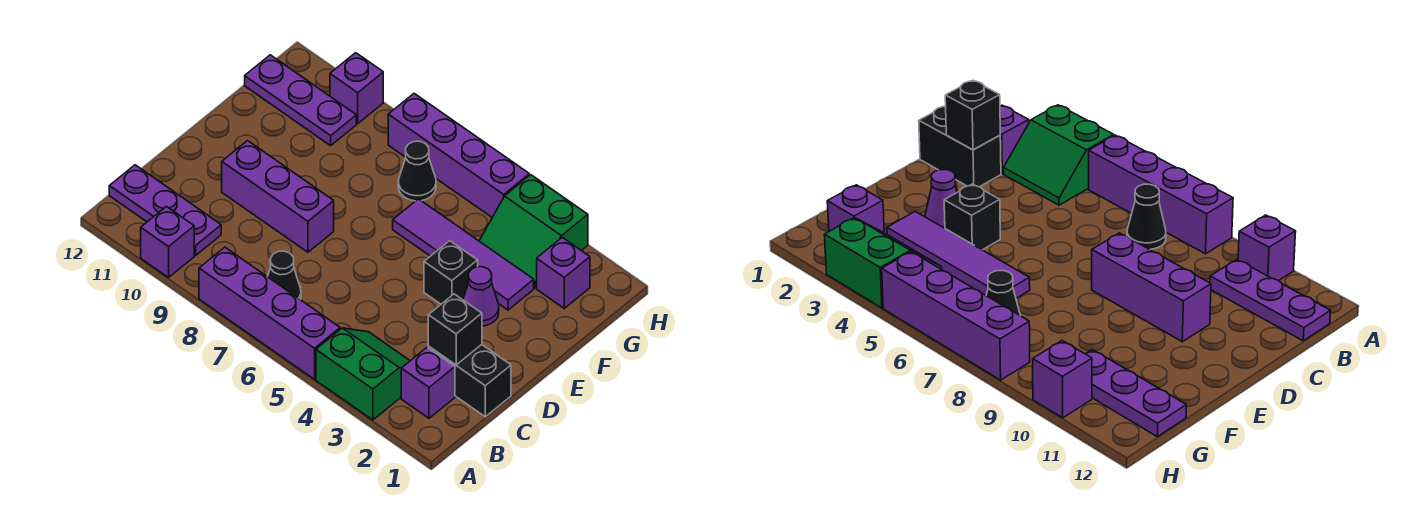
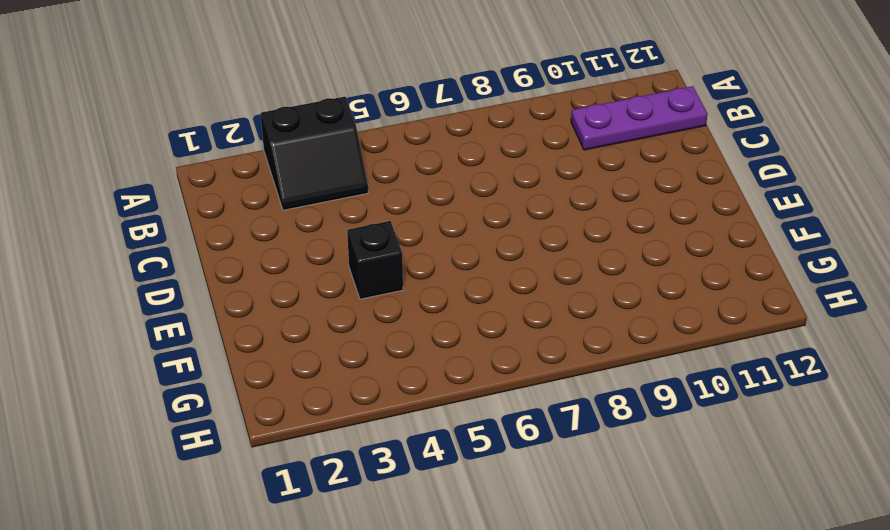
black 2x2 slope [261,97,368,210] -> green 2x2 slope [316,328,410,420]
none -> purple 1x4 brick [199,247,340,379]
none -> purple 1x1 brick [141,207,194,278]
none -> purple 1x1 brick [401,347,455,418]

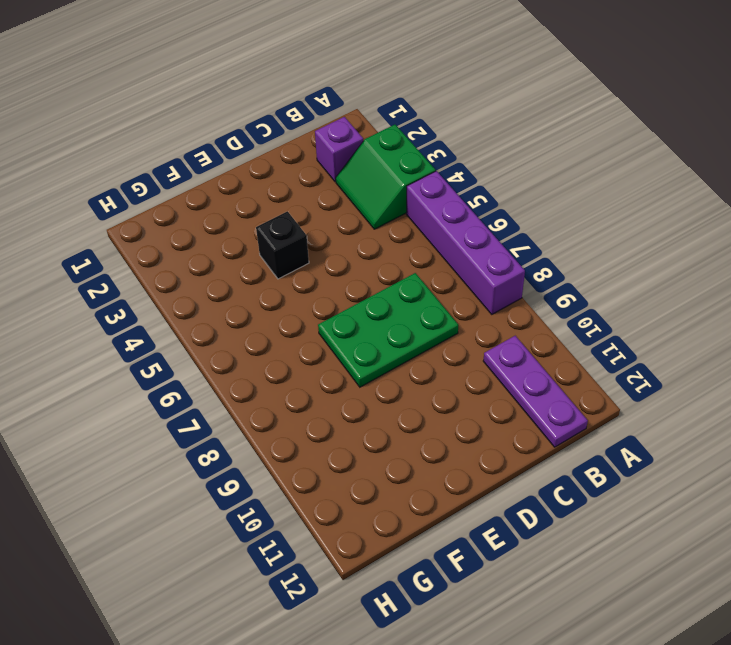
green 2x3 plate [318,273,458,387] -> purple 1x3 brick [222,141,334,252]
none -> purple 1x1 brick [141,207,194,278]
none -> black 1x1 cone [268,251,301,300]
none -> black 1x2 brick [428,345,511,417]

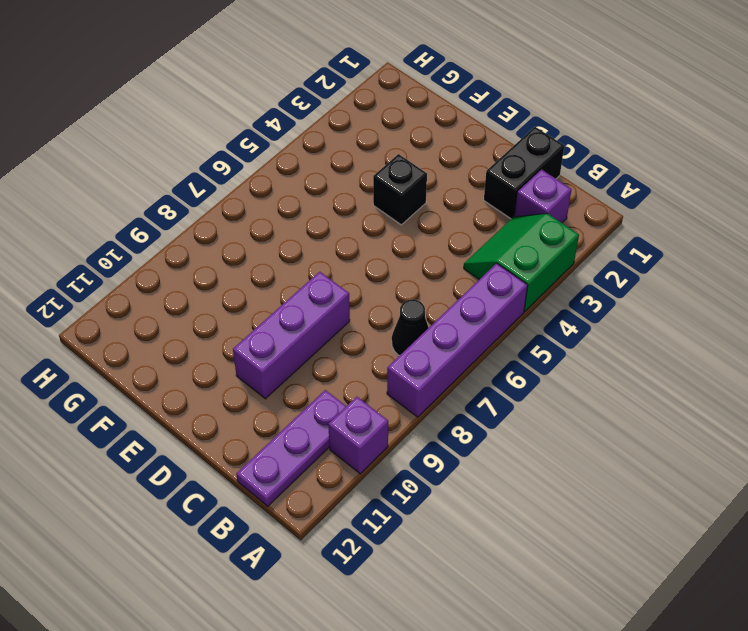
none -> purple 1x1 cone [463,267,499,326]
none -> purple 1x4 tile [393,199,534,310]
none -> purple 1x1 brick [537,237,590,308]

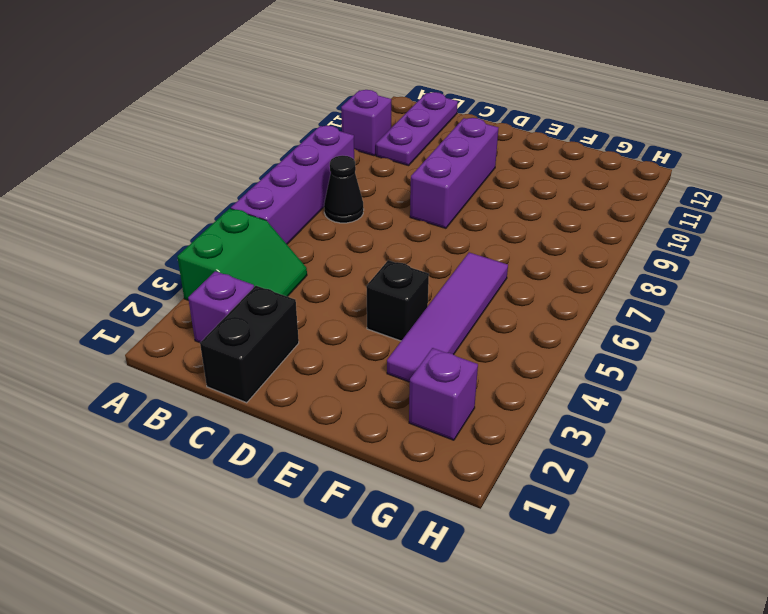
none -> purple 1x1 cone [463,267,499,326]
none -> green 2x2 slope [479,175,588,288]
none -> black 1x1 cone [398,141,436,201]

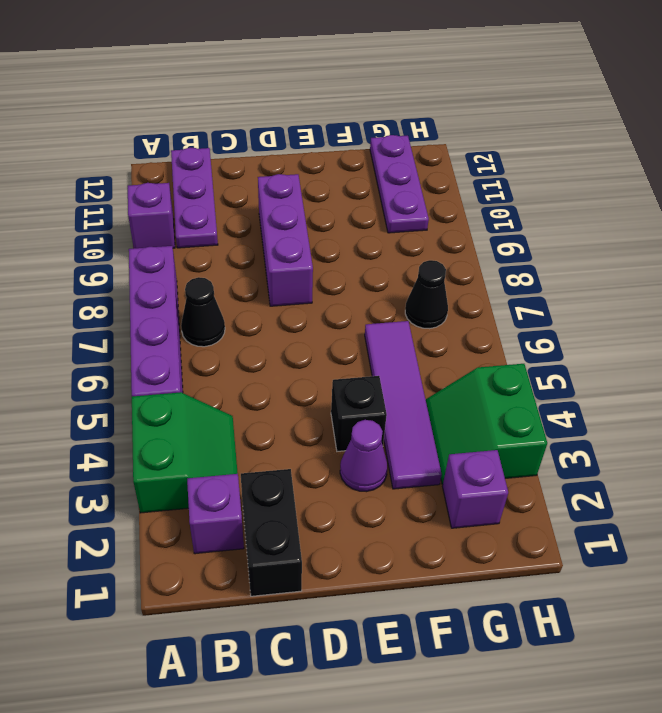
none -> purple 1x4 brick [388,94,529,217]
none -> purple 1x1 brick [330,53,383,124]
none -> black 1x1 brick [428,294,482,365]

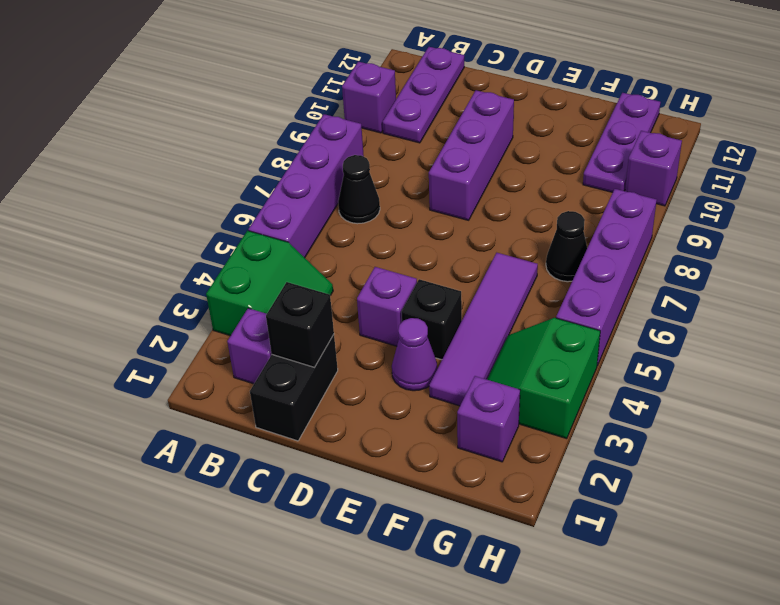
purple 1x1 brick [357,267,417,346] -> none

